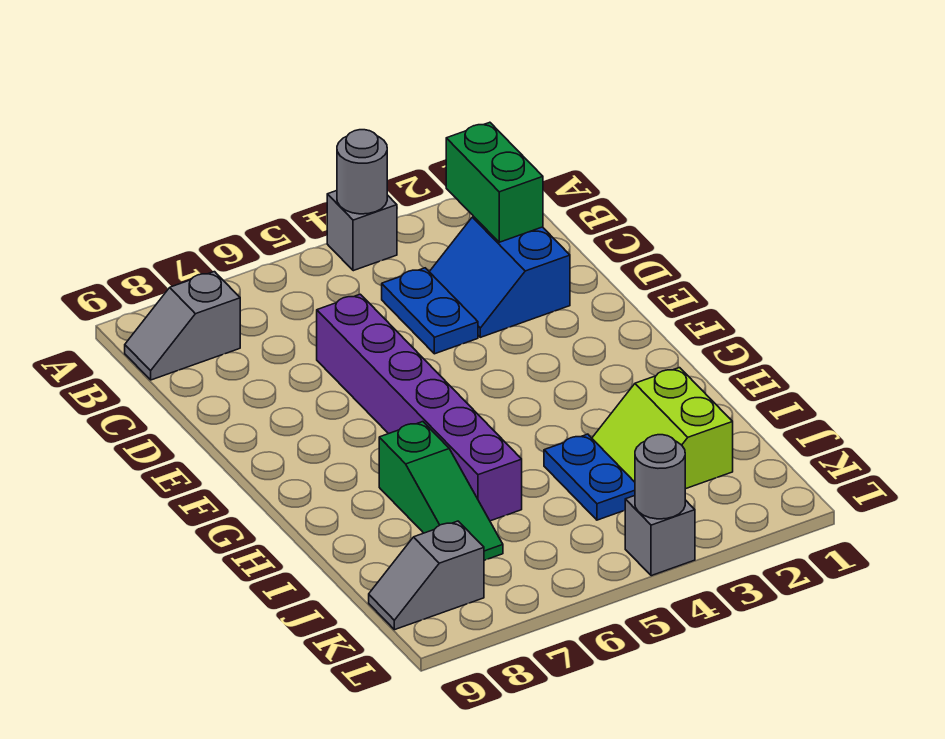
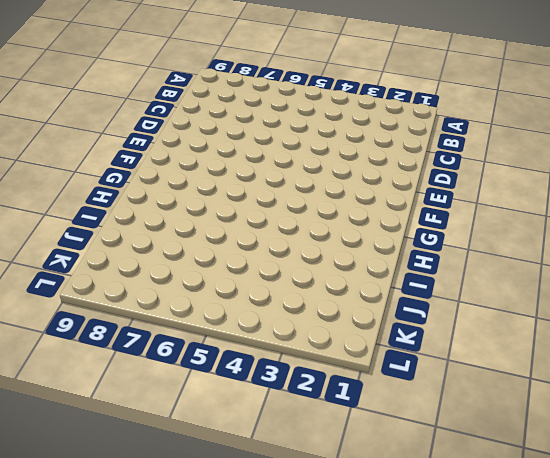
none -> grey 1x1 brick [327,191,397,271]
none -> grey 1x2 slope [125,272,240,380]
none -> blue 2x2 slope [430,217,570,337]

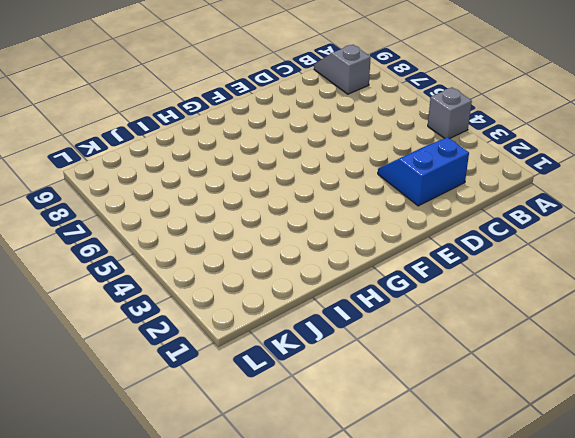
none -> blue 1x2 plate [382,268,478,354]
none -> purple 1x6 brick [317,294,522,521]
none -> green 1x3 slope [379,422,503,560]

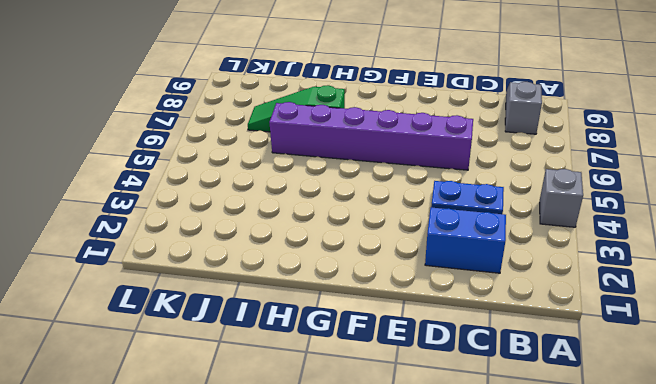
none -> lime 2x2 slope [592,368,733,489]
none -> blue 1x2 plate [544,434,635,520]
none -> grey 1x2 slope [369,521,484,630]

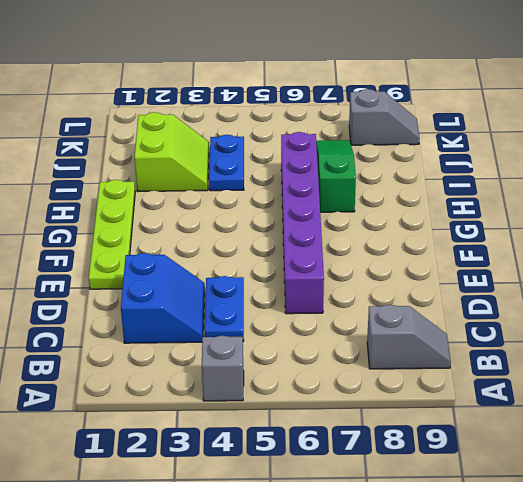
lime 1x4 plate [89,180,135,289] -> none
none -> grey 1x1 brick [625,496,695,576]
none -> grey 1x1 round brick [337,130,387,214]
none -> green 1x2 brick [446,122,543,242]

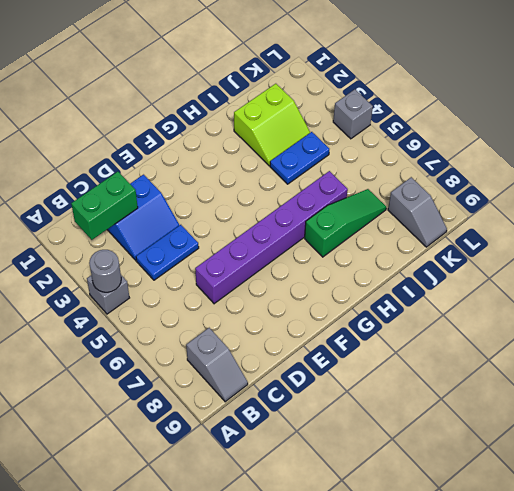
none -> grey 1x1 round brick [635,435,685,519]

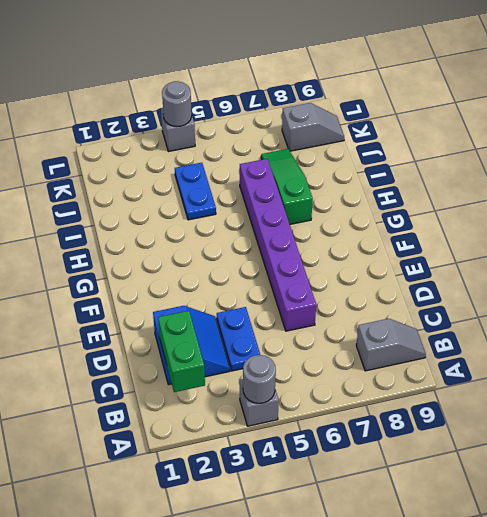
none -> lime 2x2 slope [592,368,733,489]

